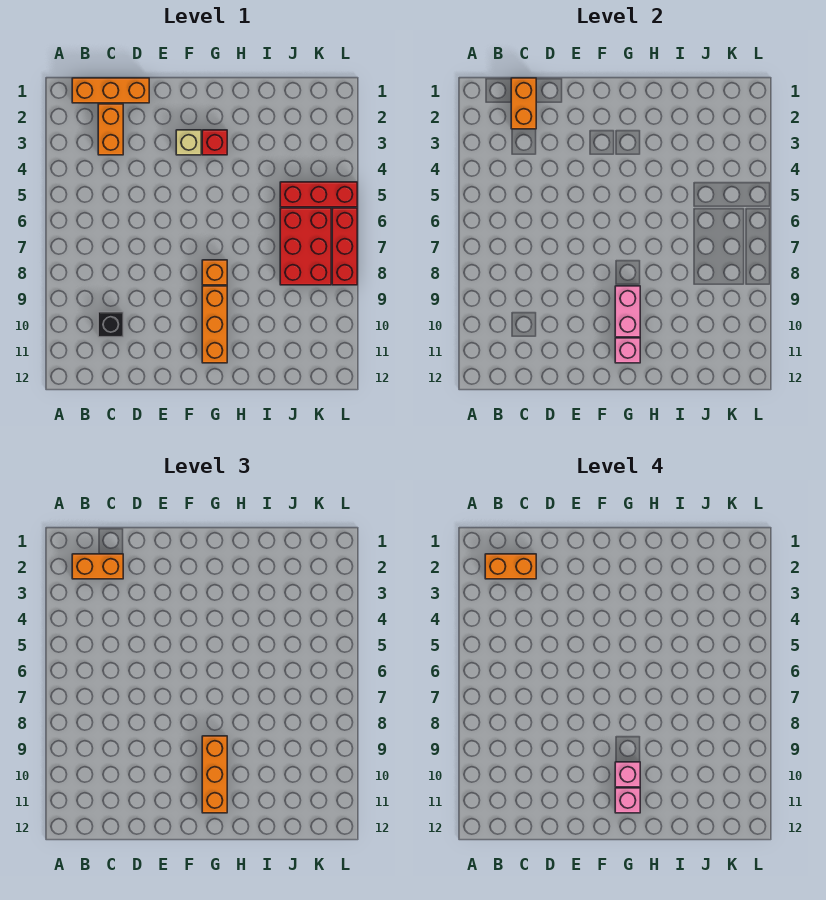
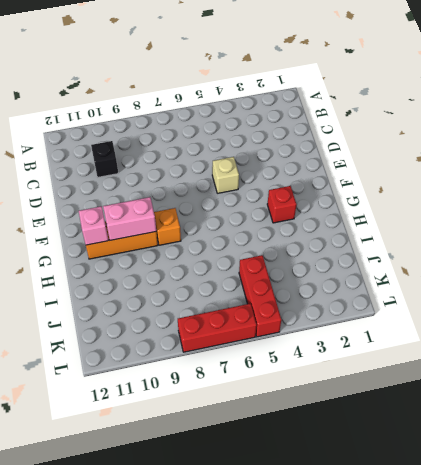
tan 1x1 brick [212,157,239,193] -> tan 1x1 brick moved to [176,130,201,155]
none -> orange 1x3 brick [72,78,149,103]
none -> orange 1x2 brick [98,104,123,155]
none -> red 2x3 brick [280,208,331,285]

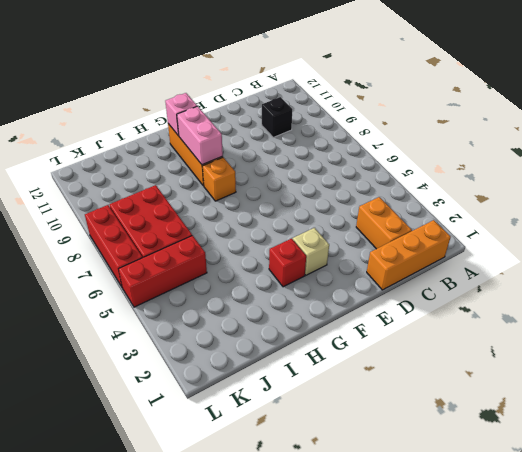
none -> orange 1x2 brick [511,78,536,129]
none -> orange 1x2 brick [72,554,123,579]
none -> orange 1x3 brick [202,736,227,813]

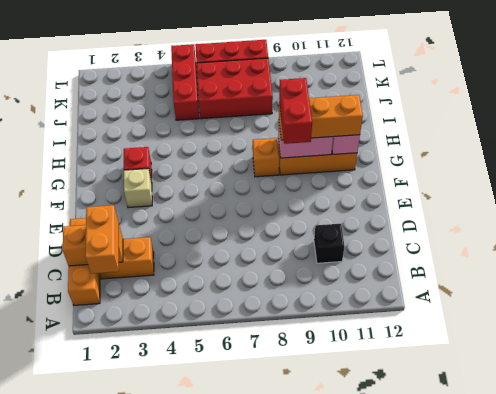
red 1x2 brick [279,78,312,144] -> none
none -> orange 1x2 brick [485,554,536,579]
none -> pink 1x1 brick [615,762,640,787]
none -> pink 1x1 brick [615,788,640,813]

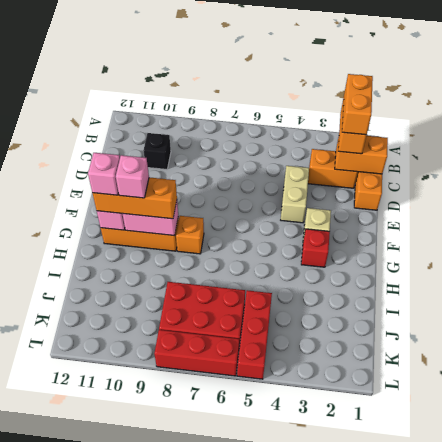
tan 1x2 brick [281,166,309,223] -> none

